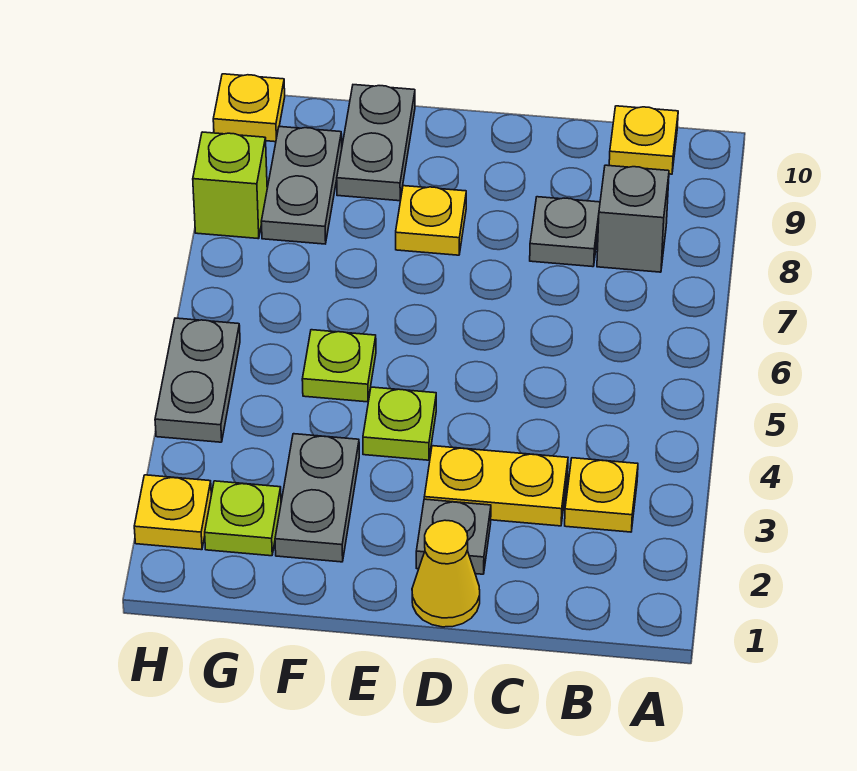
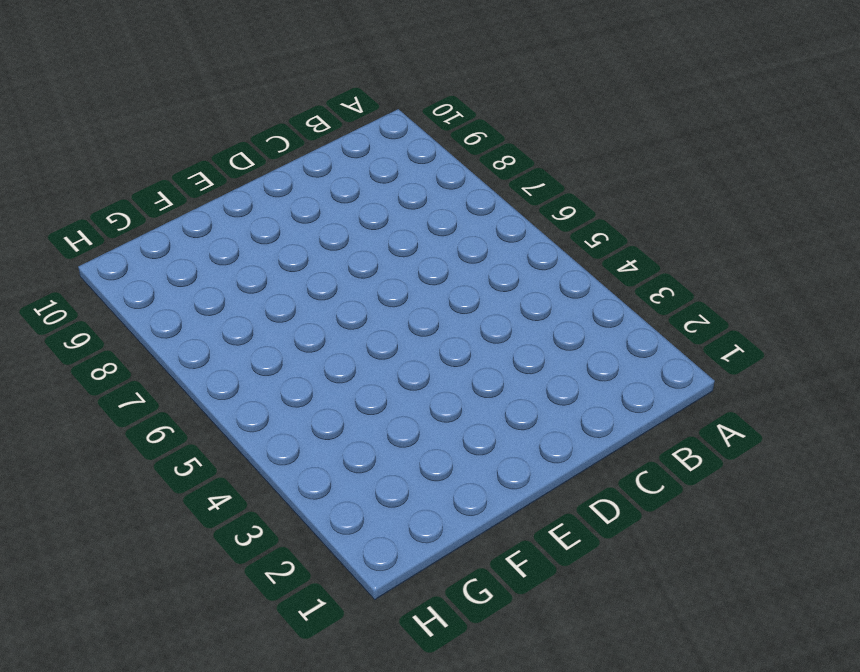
none -> yellow 1x1 plate [565,458,638,532]
none -> grey 1x1 brick [597,165,669,272]
none -> yellow 1x1 plate [609,106,678,174]

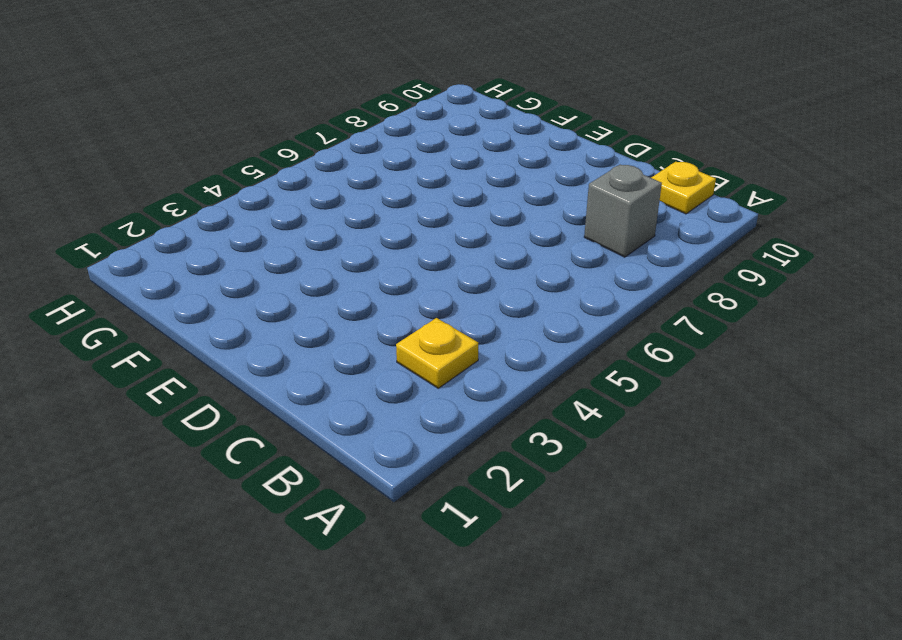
none -> yellow 1x2 plate [424,446,568,526]
none -> grey 1x1 plate [530,197,600,267]
none -> yellow 1x1 cone [412,520,480,627]

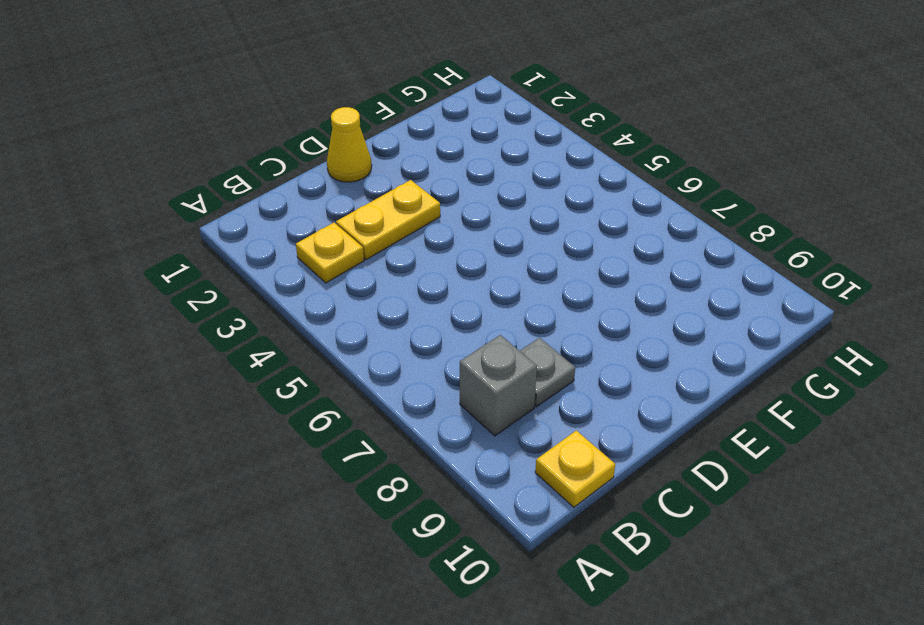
none -> grey 1x1 plate [416,499,491,574]
none -> lime 1x1 plate [363,387,436,460]
none -> yellow 1x1 plate [396,186,466,255]

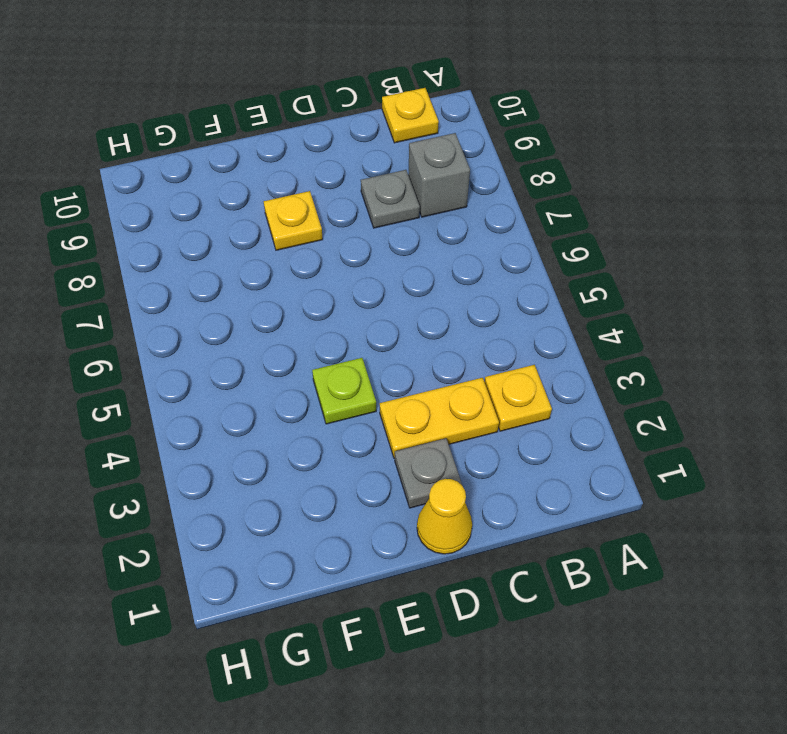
none -> grey 1x2 plate [275,434,359,562]
none -> lime 1x1 plate [302,330,376,402]
none -> grey 1x2 plate [337,85,415,201]

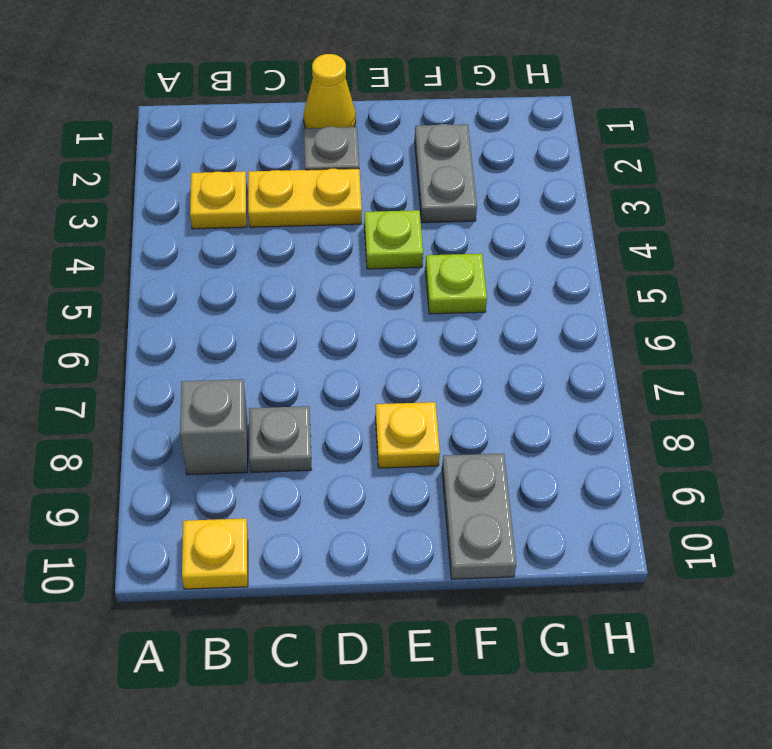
none -> lime 1x1 plate [205,481,281,556]
none -> grey 1x2 plate [261,127,342,244]
none -> yellow 1x1 plate [134,475,211,550]

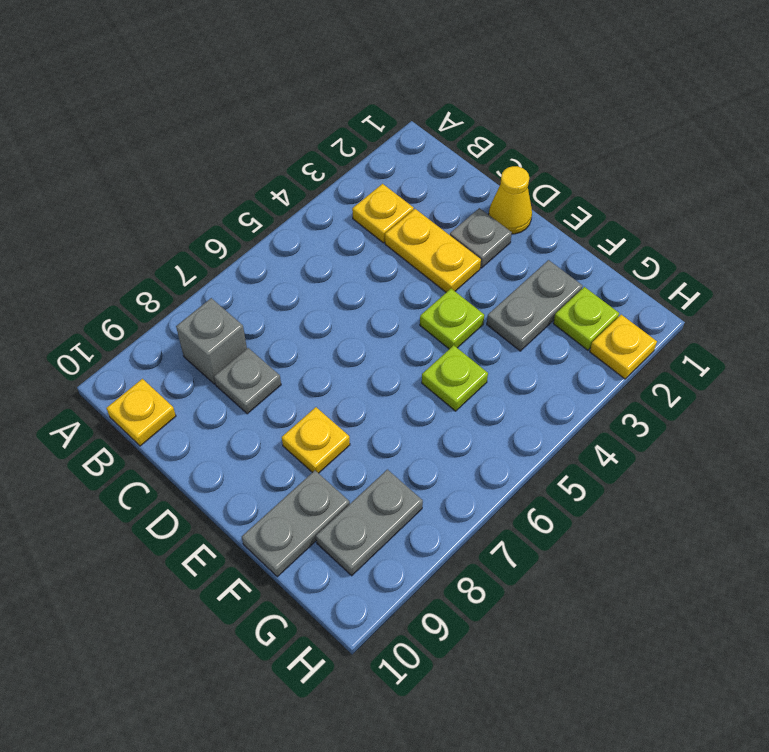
none -> grey 1x2 plate [155,318,240,442]
none -> lime 1x1 brick [193,132,267,239]
none -> yellow 1x1 plate [213,74,285,142]

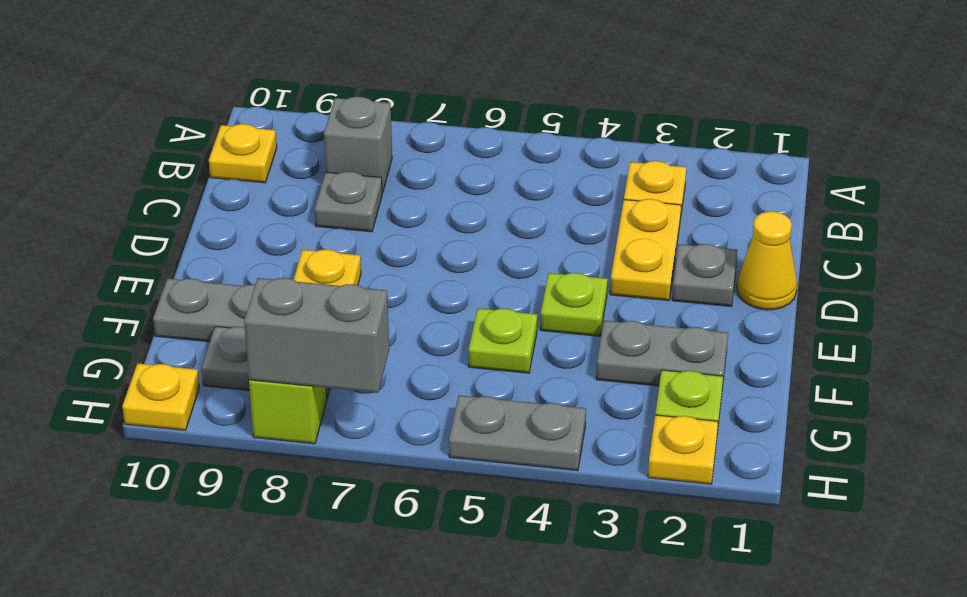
grey 1x2 brick [244,278,389,393] -> none

